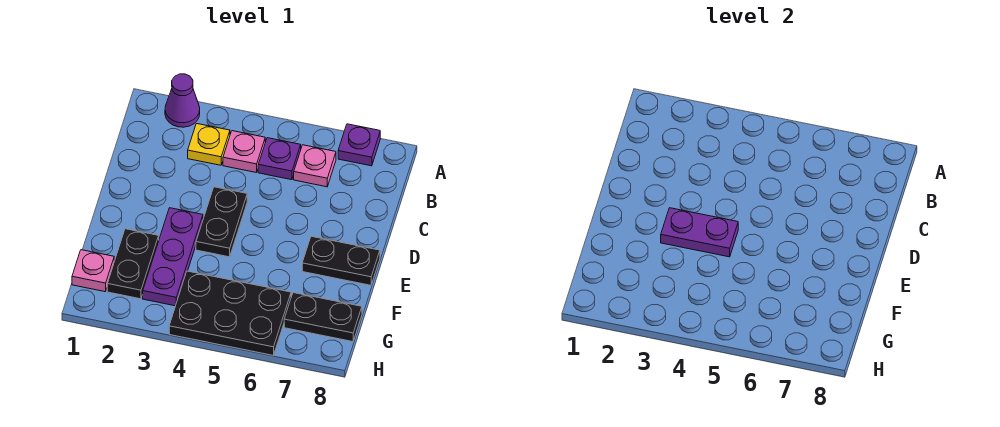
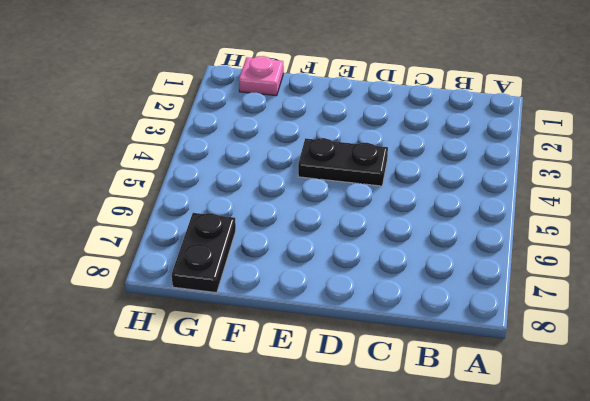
none -> purple 1x1 cone [165,74,200,127]
none -> purple 1x1 plate [338,124,380,166]
none -> yellow 1x1 plate [188,124,230,165]

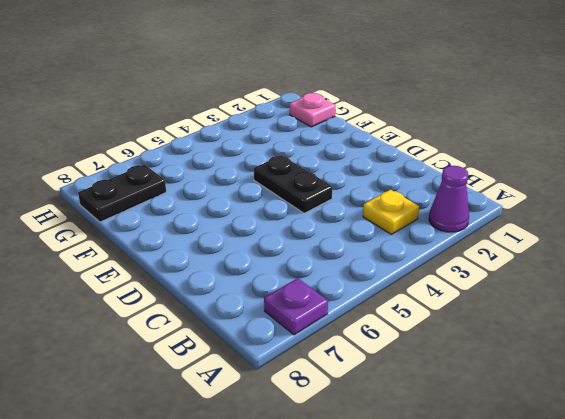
none -> pink 1x1 plate [223,131,265,173]
none -> purple 1x1 plate [258,138,301,180]
none -> pink 1x1 plate [294,145,336,187]

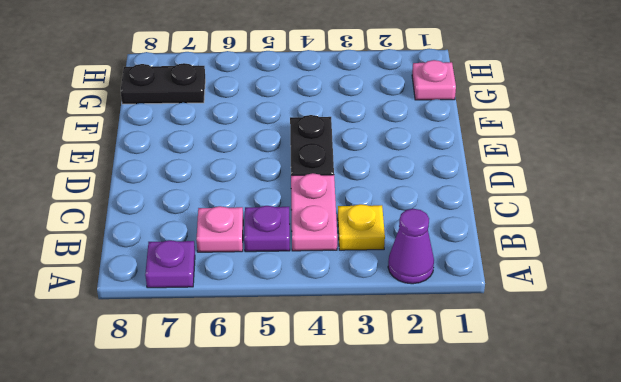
pink 1x2 plate [291,173,337,251] -> pink 1x1 plate [223,131,265,173]
none -> purple 1x3 plate [143,208,203,306]
none -> black 1x2 plate [302,236,380,285]
none -> black 1x2 plate [107,229,159,299]

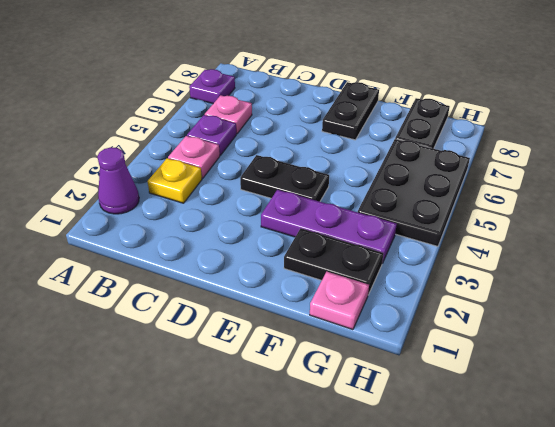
none -> purple 1x2 plate [661,208,738,257]

